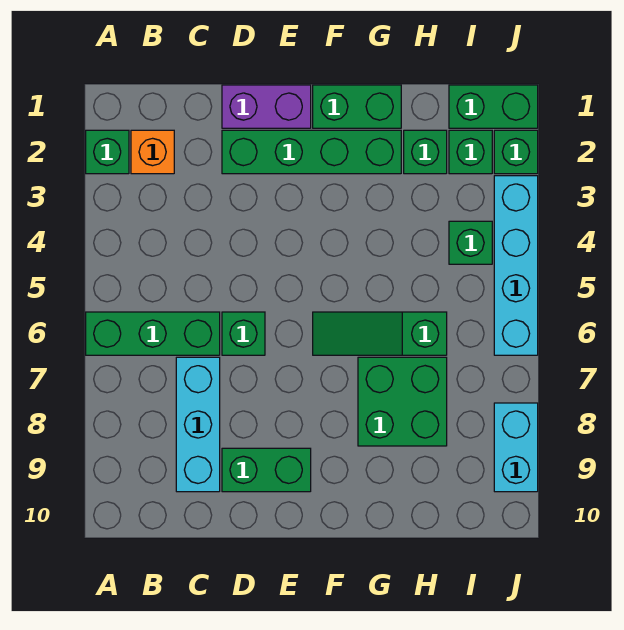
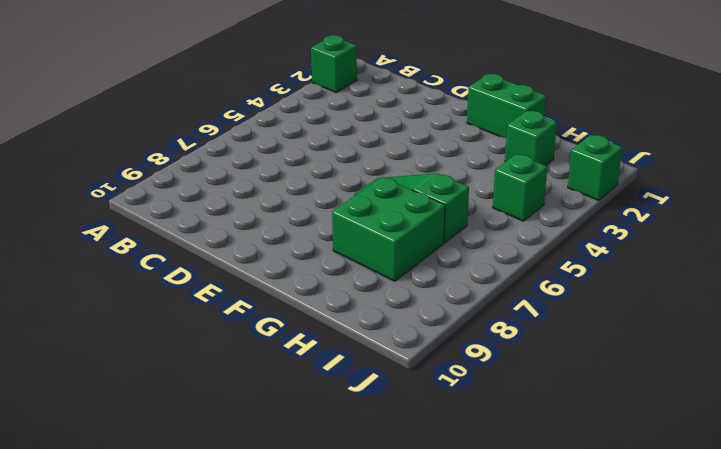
none -> green 1x3 brick [86,312,220,355]
none -> orange 1x1 brick [131,130,174,174]
none -> cyan 1x3 brick [176,357,220,492]

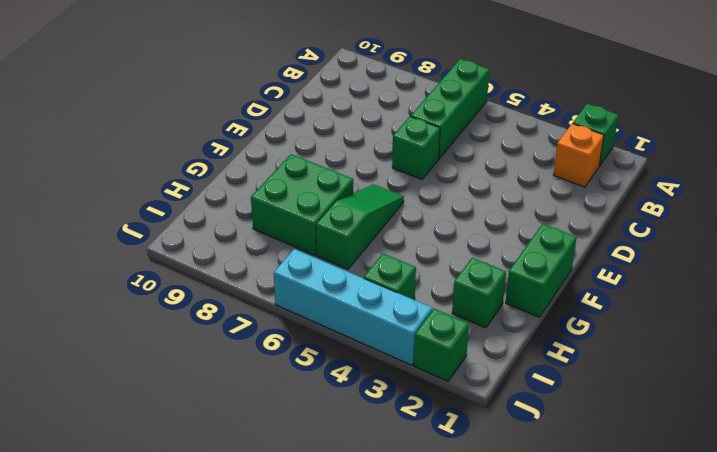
none -> cyan 1x3 brick [176,357,220,492]
none -> purple 1x2 brick [222,85,311,128]
none -> green 1x4 brick [222,130,401,174]

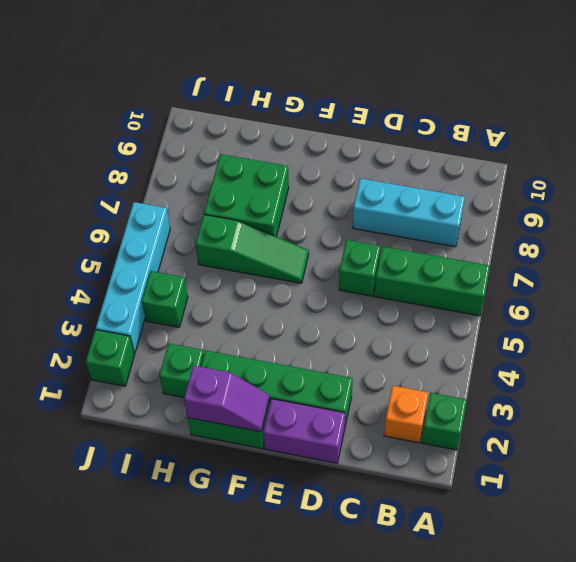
cyan 1x3 brick [353,178,465,247] -> cyan 1x3 brick turned to [176,357,220,492]
purple 1x2 slope [184,365,269,432] -> none
none -> green 1x2 brick [222,448,311,492]
none -> green 1x2 brick [449,85,538,128]
none -> green 1x1 brick [449,130,492,174]

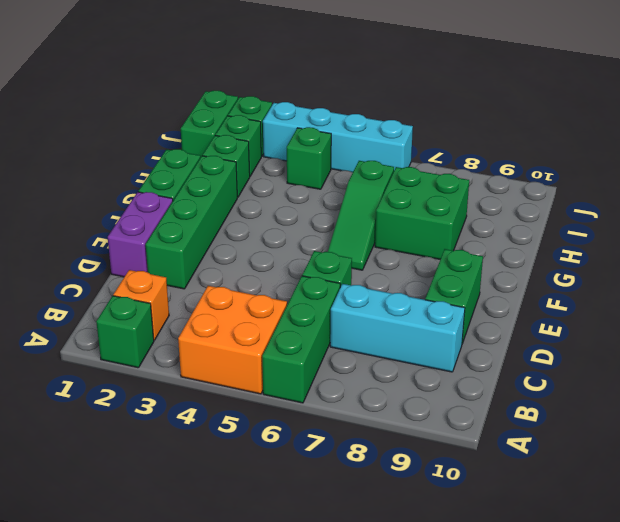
orange 2x2 brick [178,286,287,394] -> none
none -> cyan 1x2 brick [494,403,538,492]

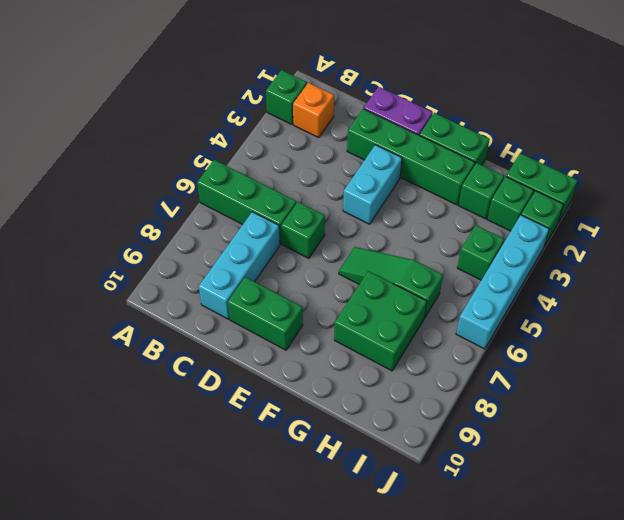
cyan 1x2 brick [343,145,402,224] -> cyan 1x2 brick moved to [494,403,538,492]

